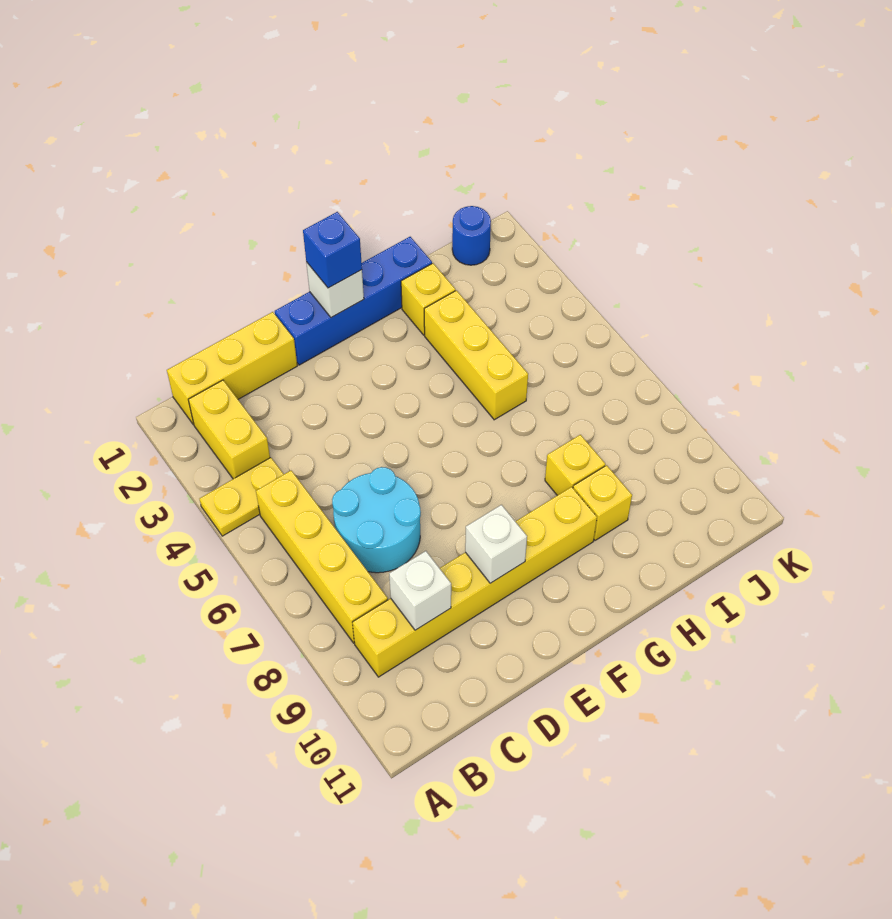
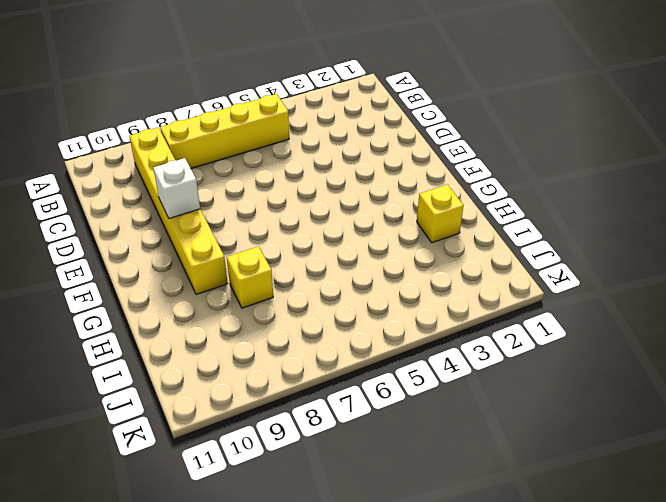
none -> yellow 1x2 plate [200,458,284,536]
none -> yellow 1x3 brick [167,312,297,425]
none -> yellow 1x2 brick [188,380,270,479]

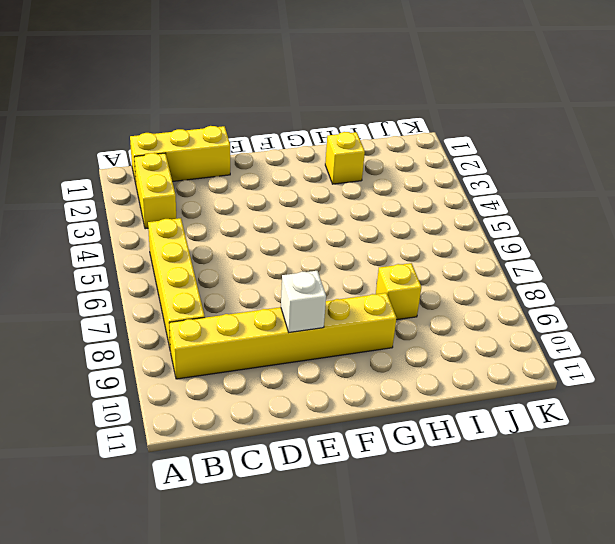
none -> yellow 1x2 plate [200,458,284,536]
none -> cyan 2x2 round brick [332,467,421,573]
none -> blue 1x4 brick [275,237,432,365]

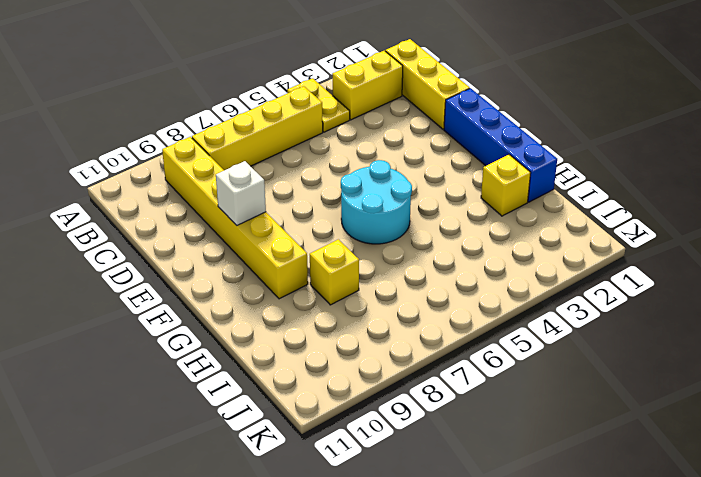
cyan 2x2 round brick [341,160,412,244] -> cyan 2x2 round brick moved to [332,467,421,573]
none -> yellow 1x3 brick [424,290,528,420]
none -> yellow 1x1 brick [573,465,632,540]
none -> blue 1x1 round brick [452,206,491,265]

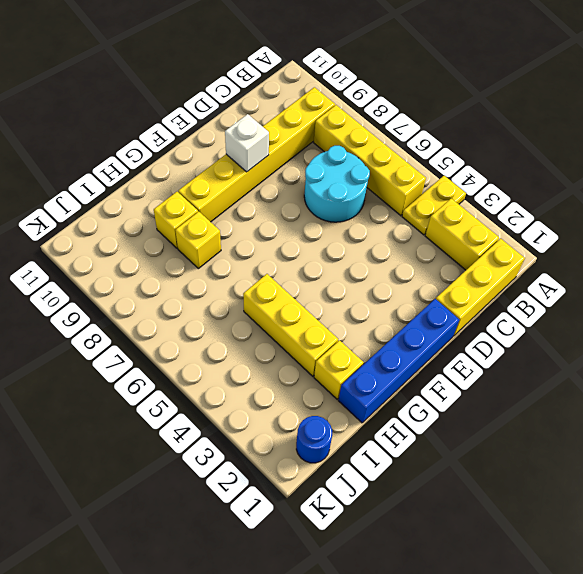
none -> white 1x1 brick [389,551,451,630]
none -> white 1x1 brick [306,262,364,318]
none -> blue 1x1 brick [303,212,362,288]

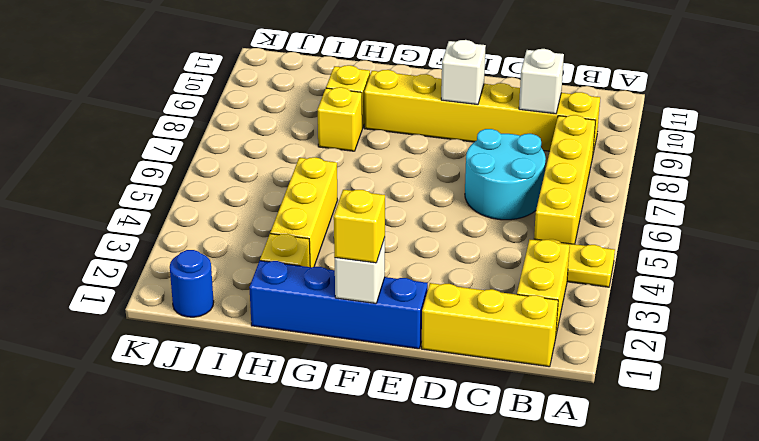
yellow 1x1 brick [334,190,385,263] -> blue 1x1 brick [303,212,362,288]

